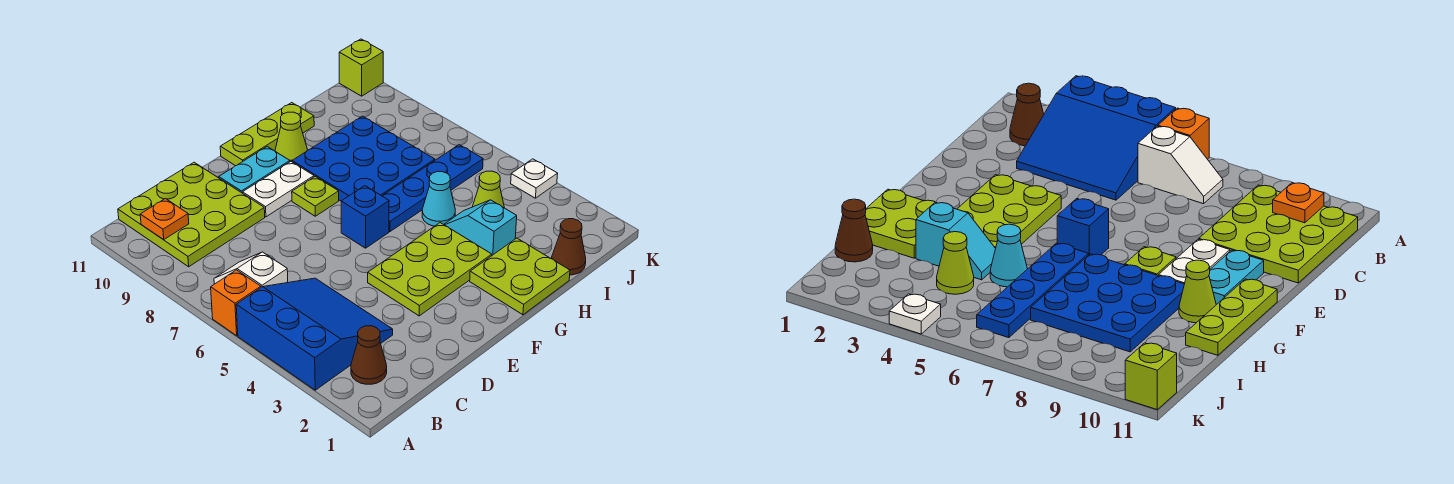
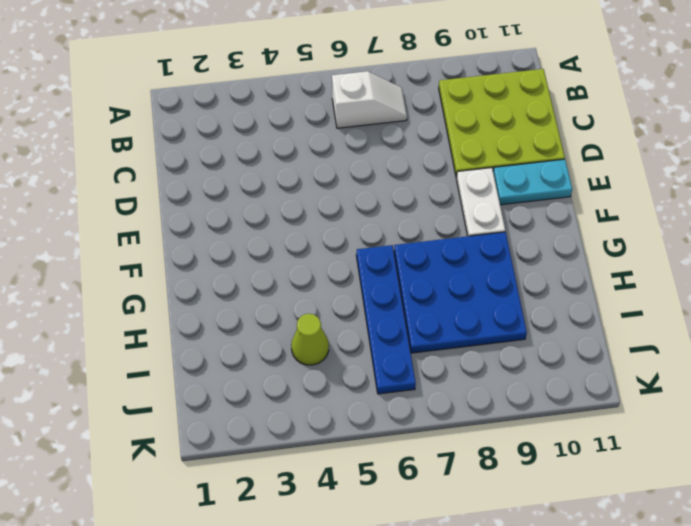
cyan 1x2 plate [493,159,572,205] -> cyan 1x2 plate turned to [219,147,290,193]
none -> blue 3x3 slope [236,278,393,390]
none -> orange 1x1 brick [211,270,261,336]
none -> brown 1x1 cone [351,326,387,384]

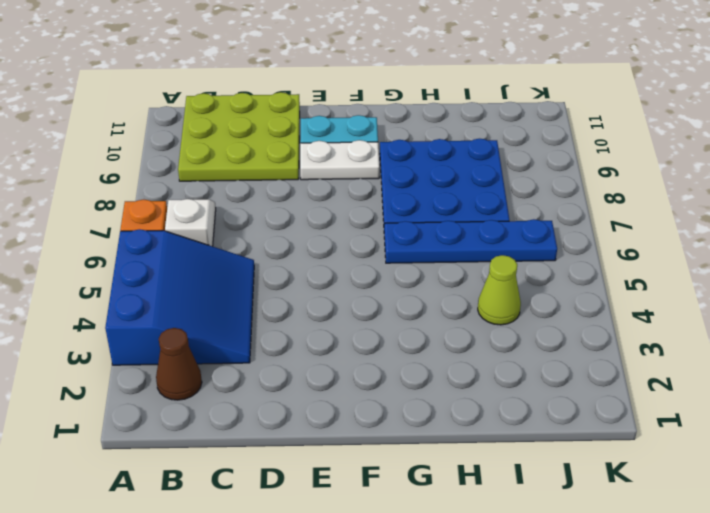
none -> lime 2x3 plate [368,223,492,316]
none -> blue 1x1 brick [341,186,389,248]
none -> lime 1x1 plate [292,176,339,216]

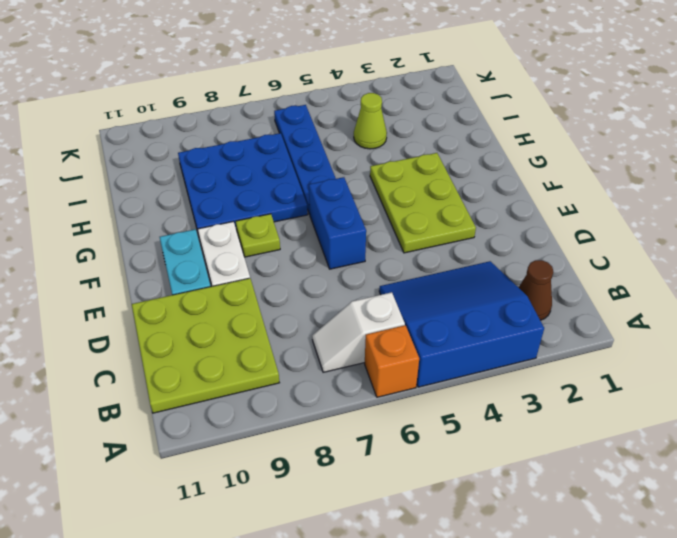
blue 1x2 brick [309,177,366,269] -> blue 1x1 brick [341,186,389,248]
none -> lime 1x3 plate [220,103,314,166]
none -> lime 2x2 plate [470,238,570,315]
none -> lime 1x1 cone [275,112,307,162]

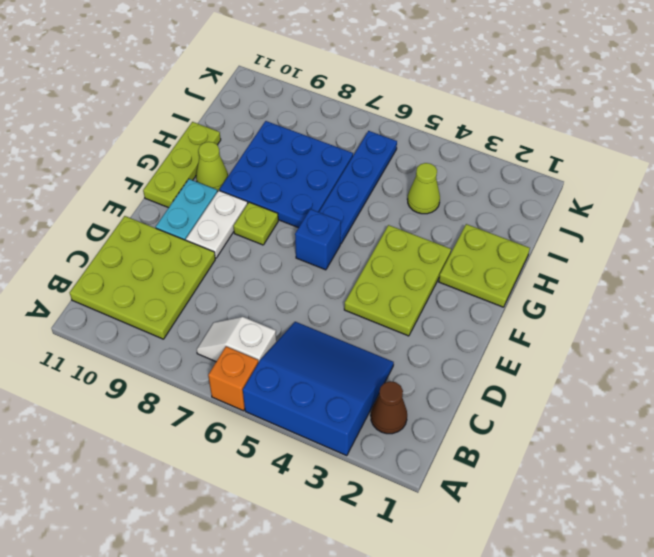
none -> cyan 1x2 slope [444,200,517,255]
none -> cyan 1x1 cone [422,172,455,226]
none -> brown 1x1 cone [552,219,586,275]

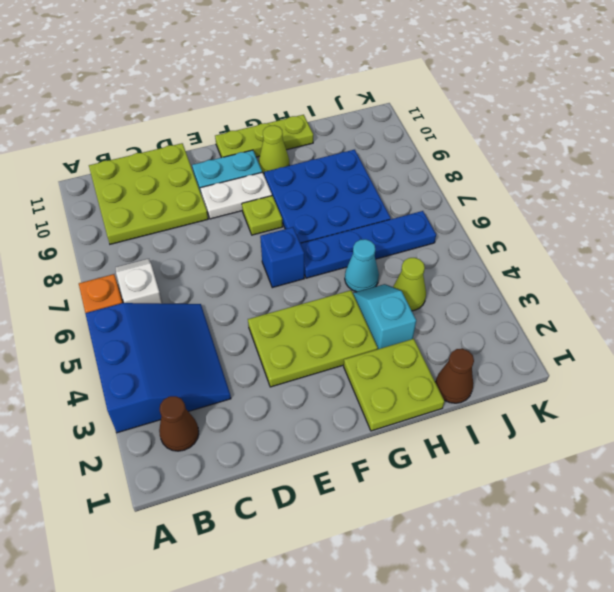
none -> white 1x1 plate [511,159,558,198]
none -> lime 1x1 brick [339,39,383,96]
none -> orange 1x1 plate [140,199,189,240]

